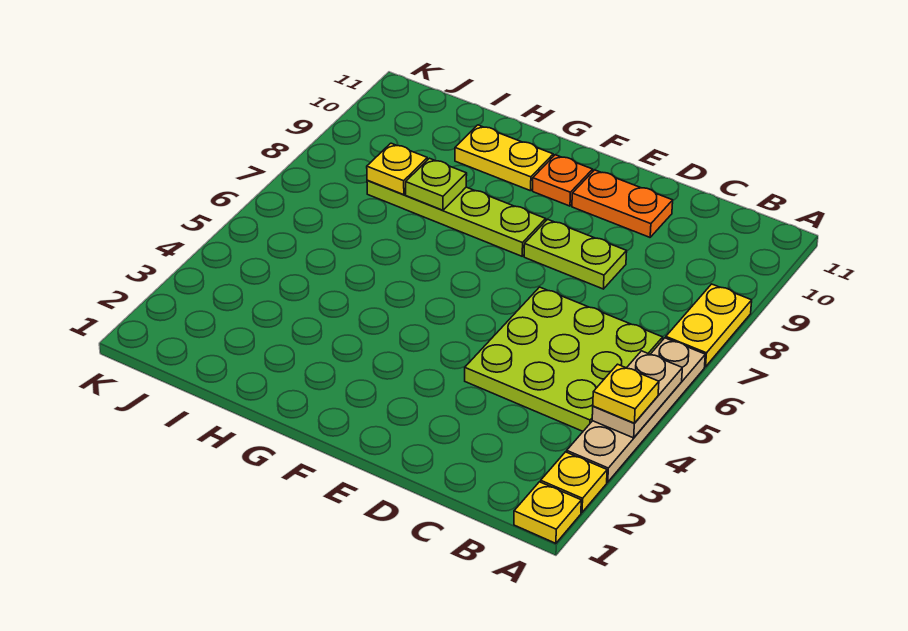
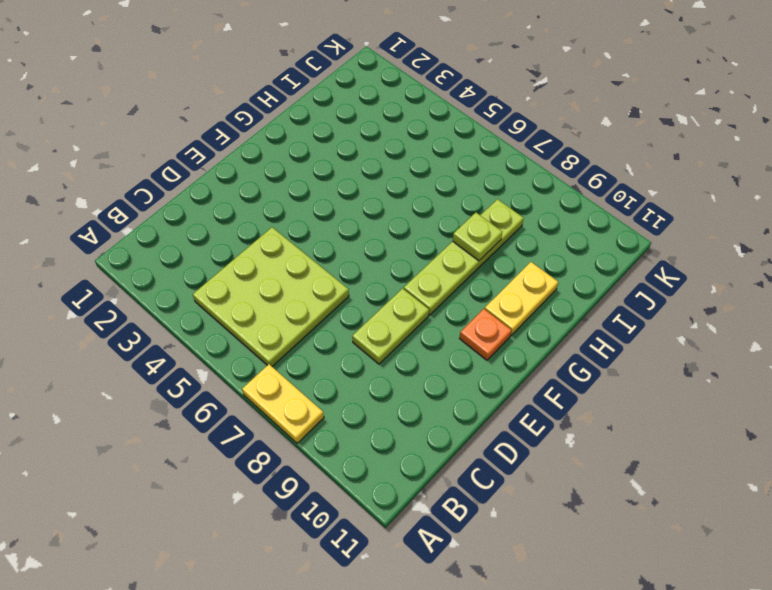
none -> yellow 1x1 plate [514,482,581,543]
none -> yellow 1x1 plate [541,452,607,512]
none -> tan 1x4 plate [567,338,705,482]

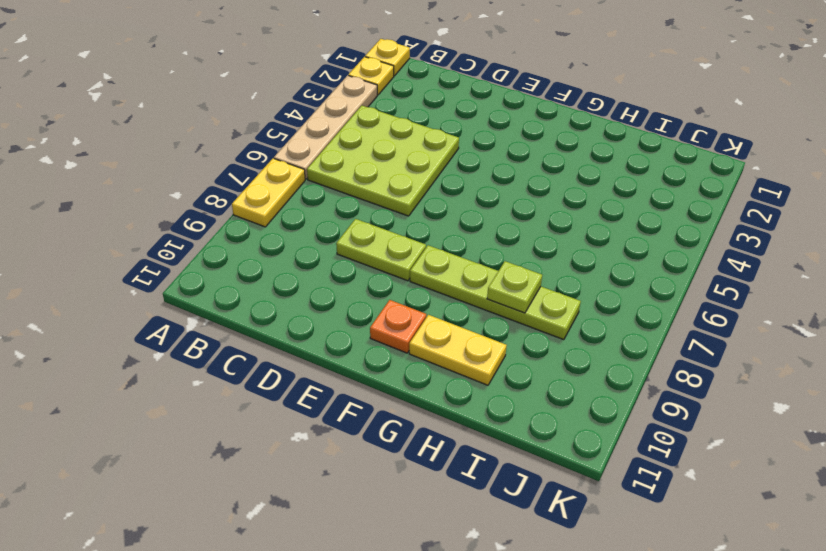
none -> orange 1x2 plate [572,170,673,237]
none -> tan 1x2 plate [592,351,682,438]
none -> yellow 1x1 plate [367,143,427,195]

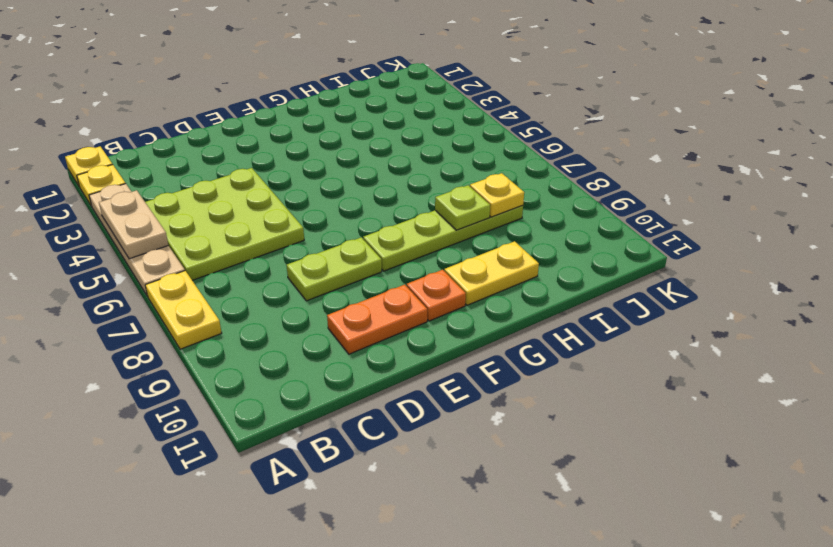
none -> yellow 1x1 plate [593,364,659,423]

